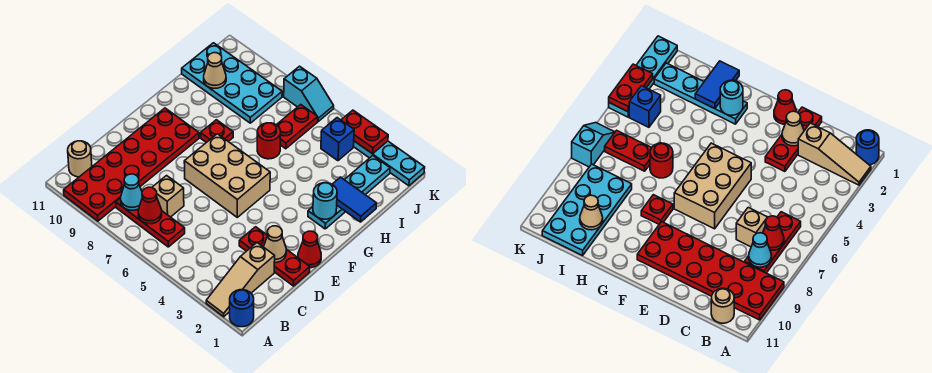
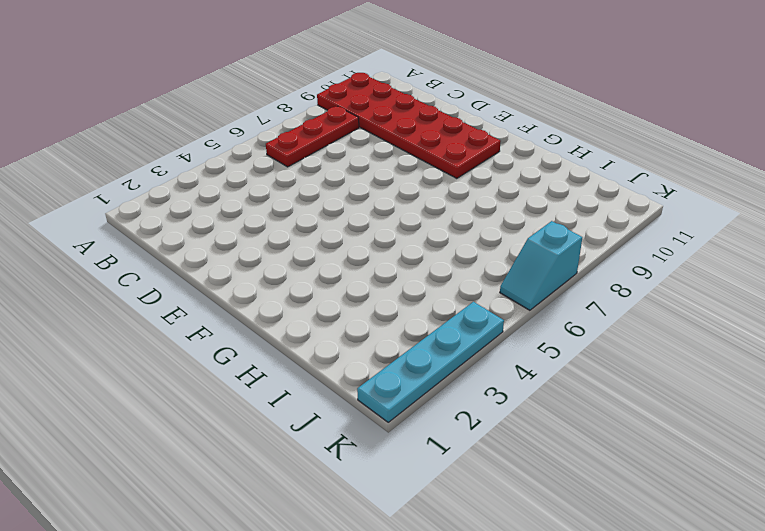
none -> blue 1x1 round brick [230,290,254,327]
none -> tan 1x3 slope [206,243,275,317]
none -> tan 1x1 round brick [68,141,92,177]

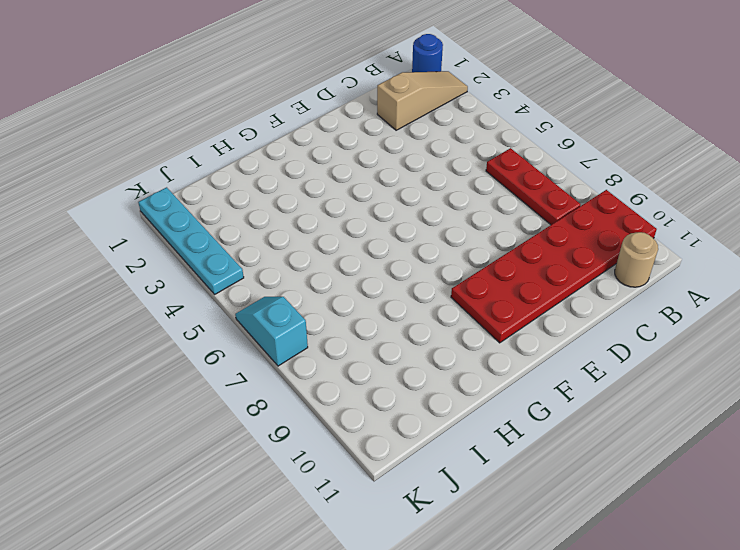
none -> tan 1x1 brick [152,176,184,217]
none -> red 1x3 plate [239,227,310,286]
none -> red 1x1 cone [298,231,321,268]

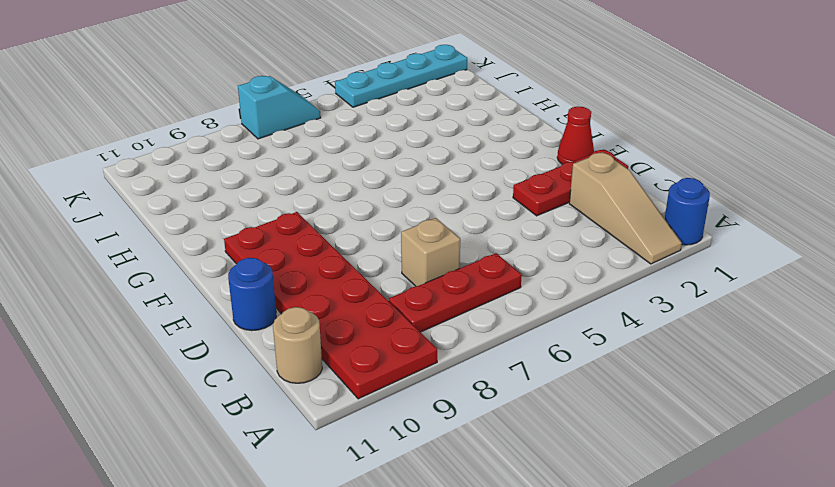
blue 1x1 round brick [228,258,276,331] -> none
none -> tan 2x3 brick [184,134,270,217]
none -> cyan 1x4 plate [308,156,390,229]
none -> red 1x1 plate [201,120,233,143]

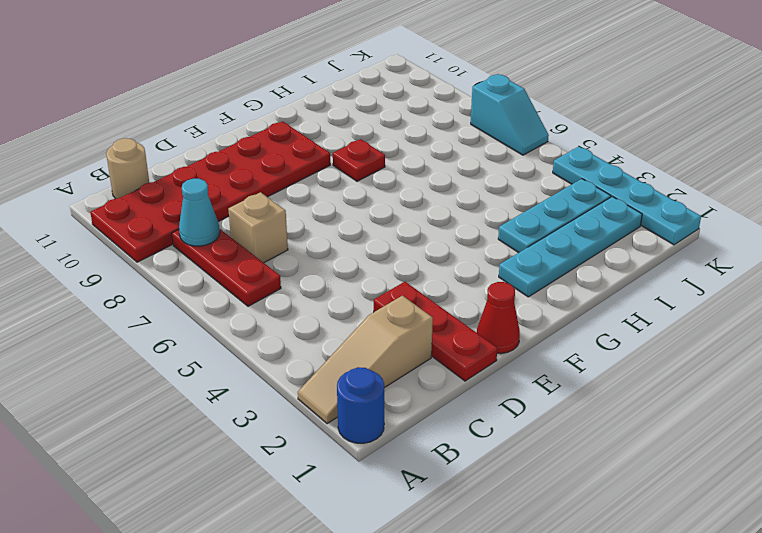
cyan 1x3 plate [498,179,611,253] -> none
none -> tan 2x3 brick [184,134,270,217]
none -> red 1x1 round brick [257,123,281,159]
none -> red 1x2 plate [277,105,318,149]

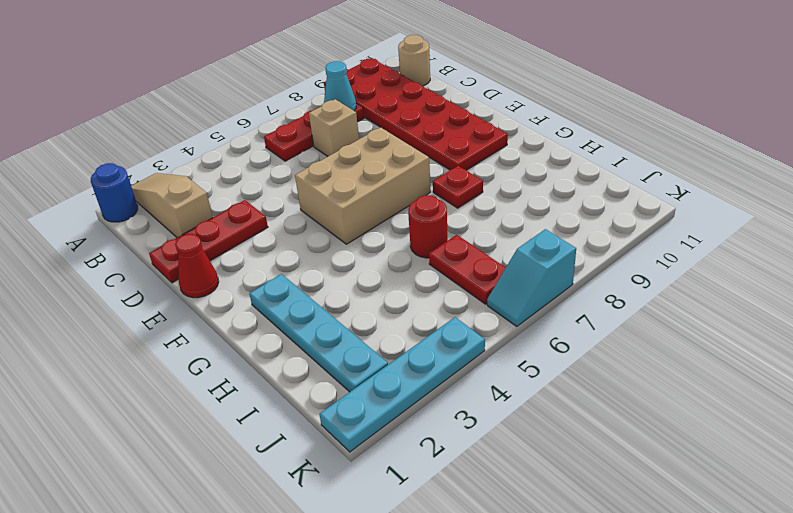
none -> cyan 2x4 plate [182,43,282,123]
none -> blue 1x1 brick [321,118,354,161]
none -> red 1x1 cone [138,187,162,224]

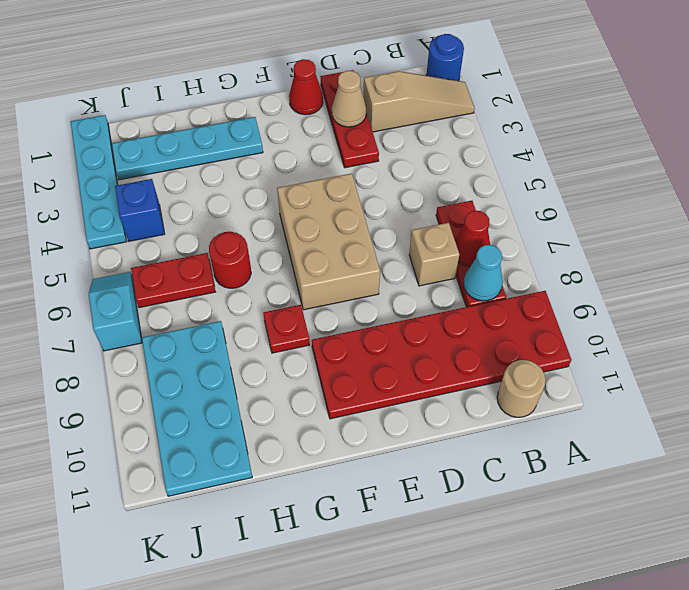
none -> cyan 1x1 round brick [313,183,337,219]
none -> blue 1x2 tile [332,177,377,222]
none -> tan 1x1 cone [204,53,226,88]

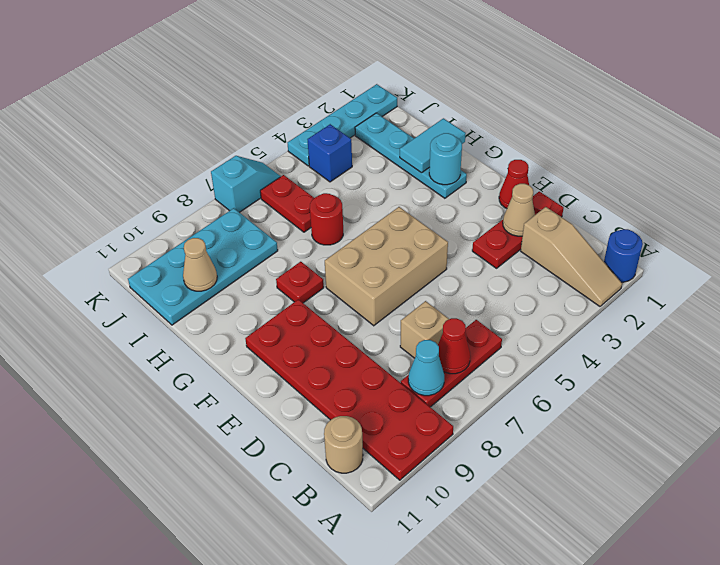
cyan 1x2 tile [400,118,466,173] -> blue 1x2 tile [332,177,377,222]
none -> red 1x2 plate [341,110,388,154]

